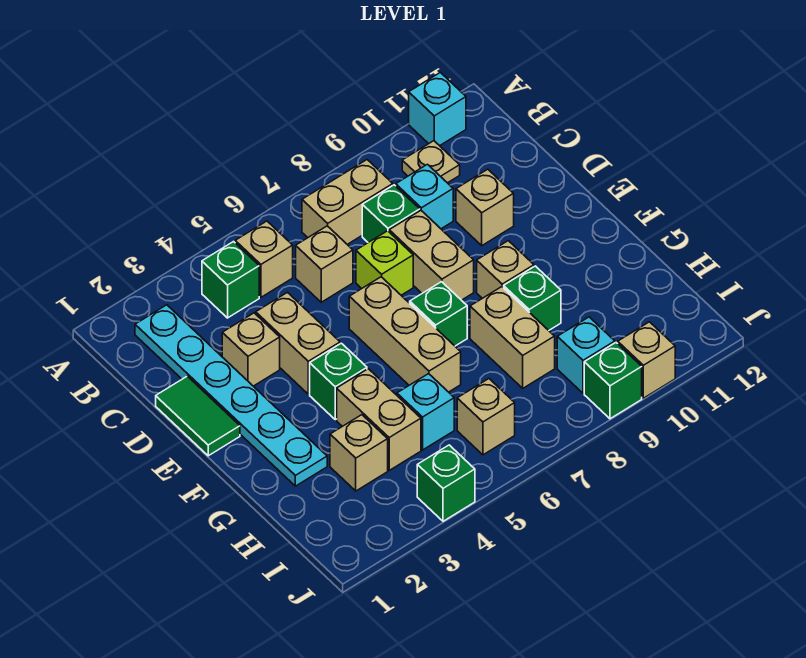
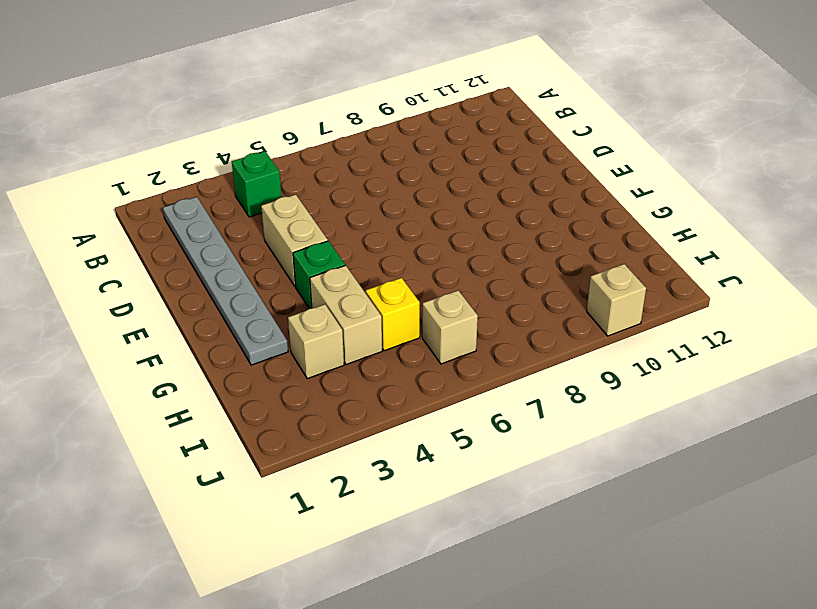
grey 1x6 plate [163,197,288,365] -> cyan 1x6 plate [135,305,327,486]
yellow 1x1 brick [366,278,420,351] -> cyan 1x1 brick [397,374,454,450]
none -> cyan 1x1 brick [409,72,466,146]
none -> tan 1x1 brick [235,221,293,297]
none -> tan 1x2 brick [302,160,393,244]

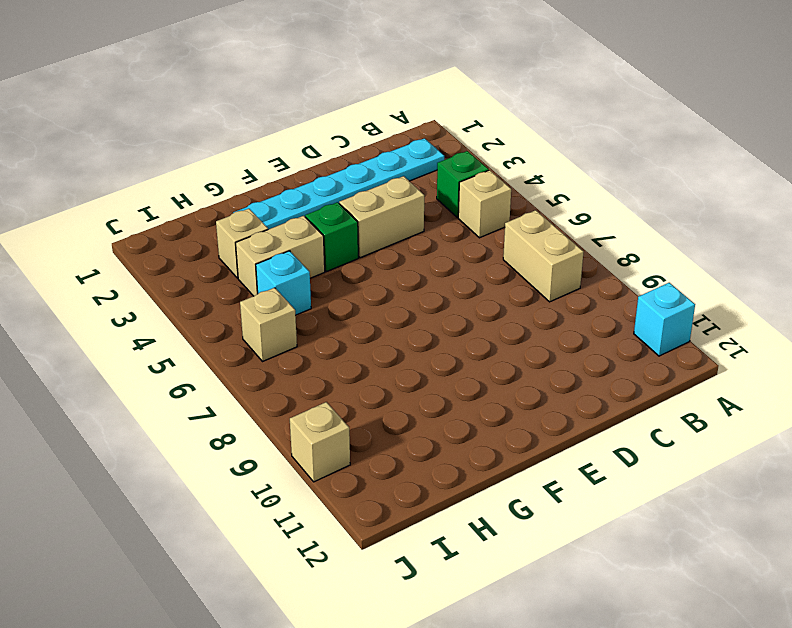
none -> tan 1x1 plate [402,141,460,183]
none -> tan 1x1 brick [296,226,353,302]
none -> green 1x1 brick [362,185,420,242]

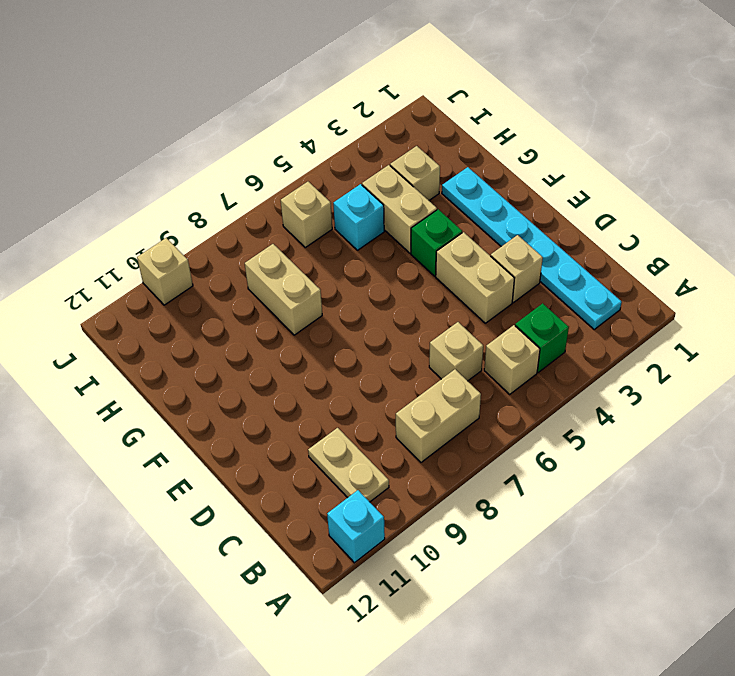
tan 1x2 plate [308,428,389,502] -> tan 1x1 plate [402,141,460,183]
none -> green 1x1 brick [362,185,420,242]
none -> cyan 1x1 brick [396,164,453,229]
none -> green 1x2 tile [156,376,240,456]

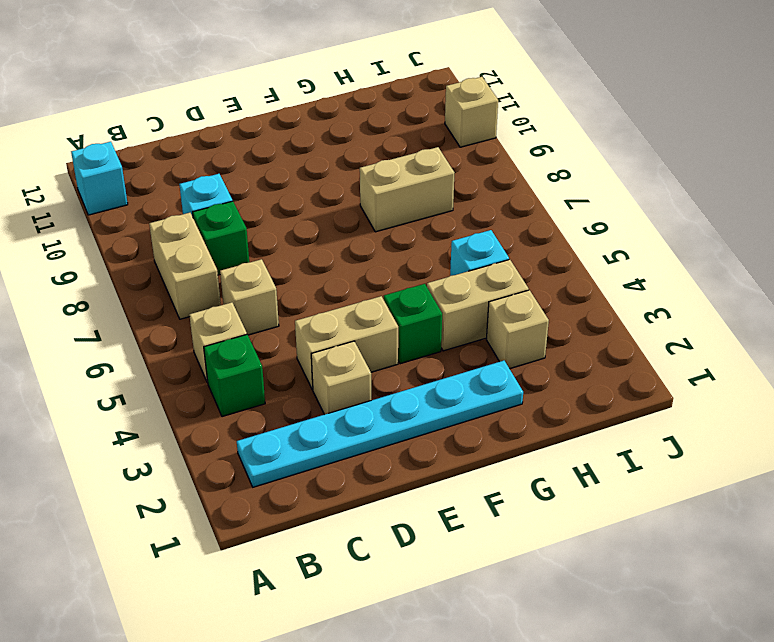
none -> tan 1x1 plate [402,141,460,183]
none -> green 1x2 tile [156,376,240,456]
none -> lime 1x1 brick [356,231,413,295]

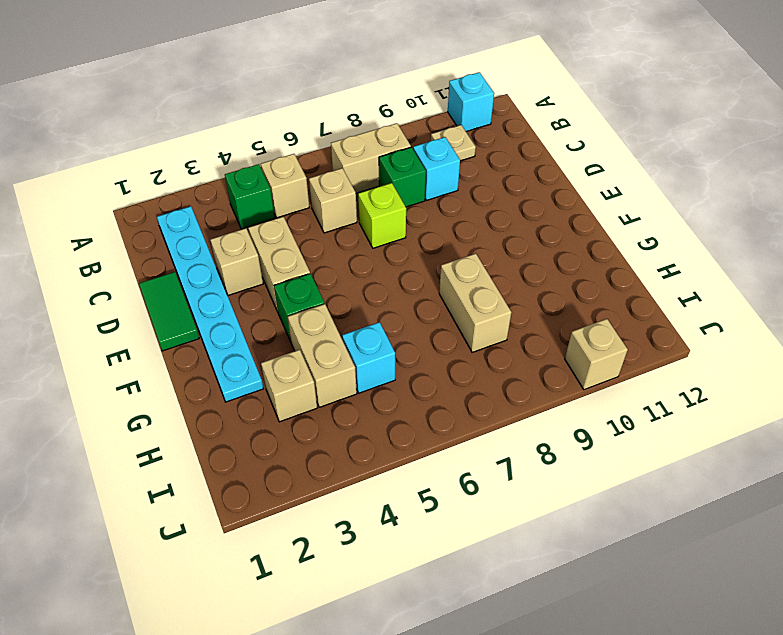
none -> tan 1x2 brick [389,211,474,300]
none -> tan 1x1 brick [456,169,514,246]
none -> tan 1x3 brick [349,277,461,392]

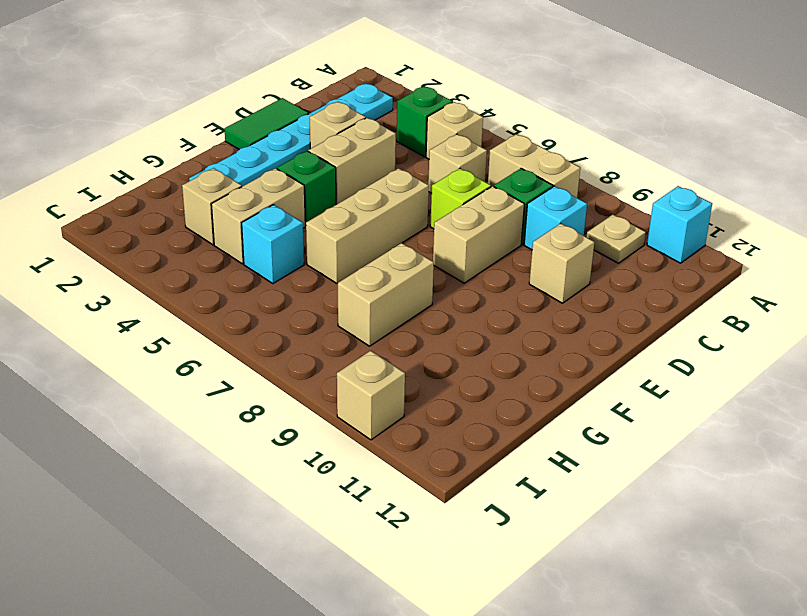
none -> green 1x1 brick [410,282,467,346]
none -> tan 1x1 brick [477,241,534,298]
none -> green 1x1 brick [504,266,561,330]

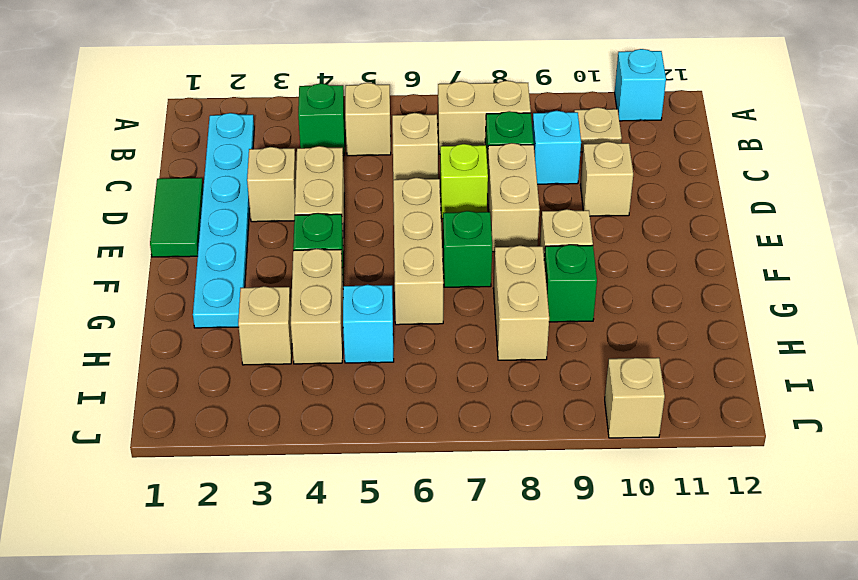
none -> tan 1x1 brick [457,379,515,455]
none -> cyan 1x1 brick [557,317,615,393]
none -> green 1x1 brick [417,445,475,521]

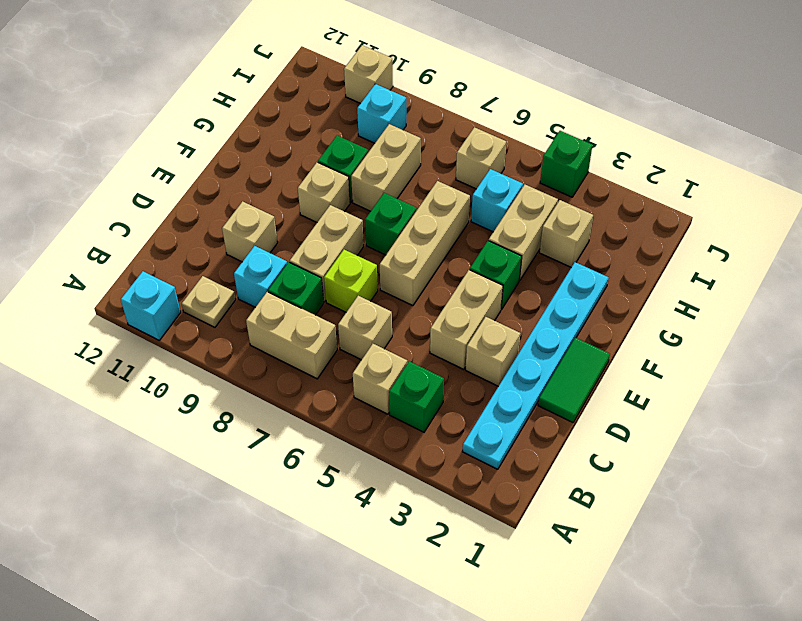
none -> green 1x1 brick [584,343,642,419]

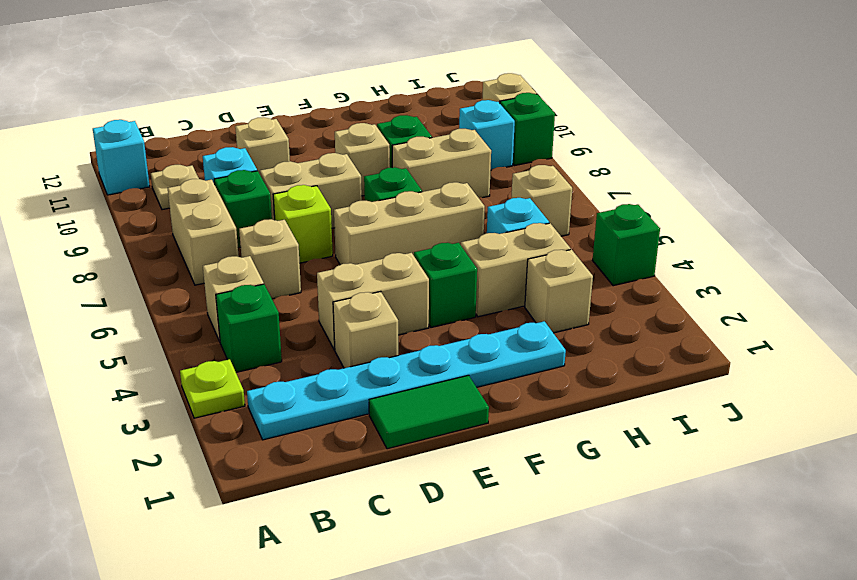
lime 1x1 plate [180,359,245,418] -> none

